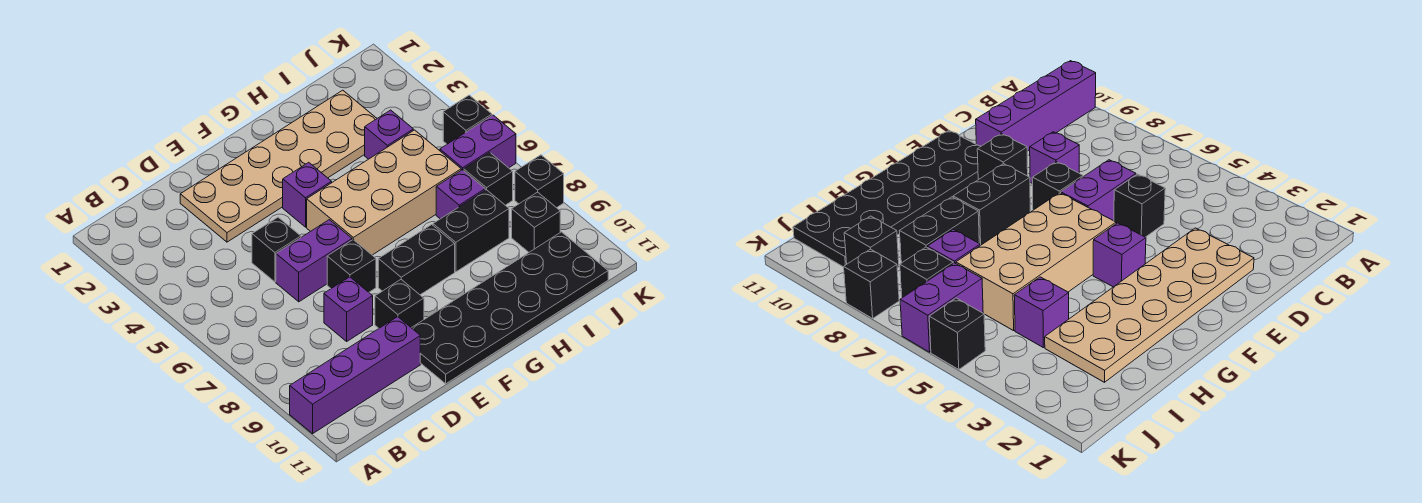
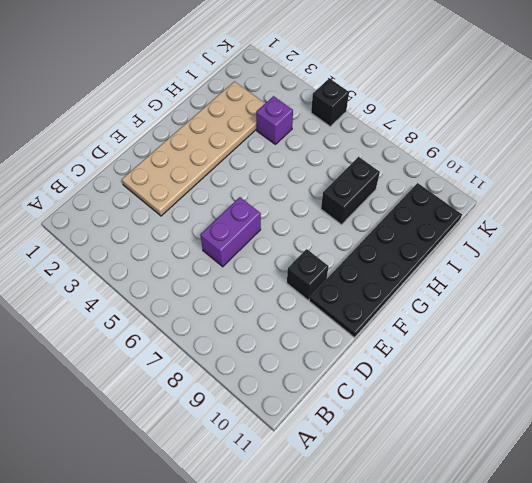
none -> purple 1x4 brick [290,317,420,434]
none -> black 1x1 brick [252,217,301,282]
none -> purple 1x1 brick [324,277,373,341]

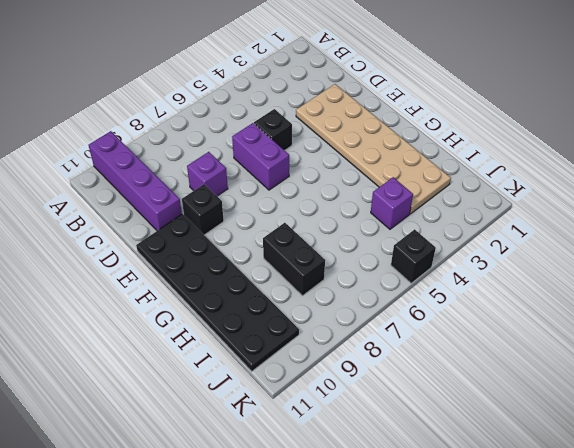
none -> black 1x1 brick [327,240,376,292]
none -> purple 1x1 brick [283,162,332,227]
none -> tan 2x4 brick [307,130,461,255]

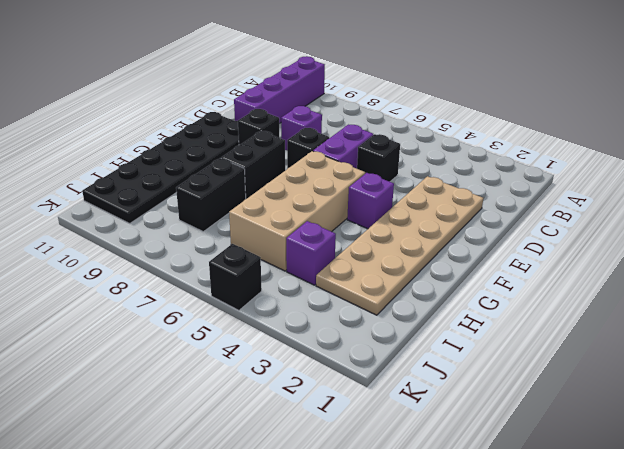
none -> purple 1x1 brick [436,170,485,219]
none -> purple 1x2 brick [440,115,516,171]
none -> black 1x1 brick [464,152,513,205]

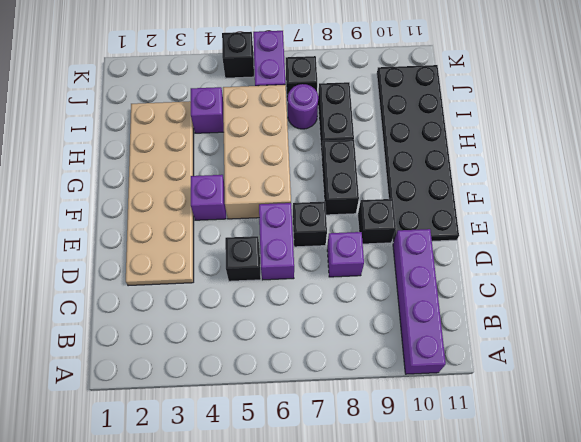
purple 1x1 round brick [288,84,318,129] -> purple 1x1 brick [436,170,485,219]
none -> black 1x1 brick [512,192,560,252]
none -> black 1x1 brick [515,155,564,208]

